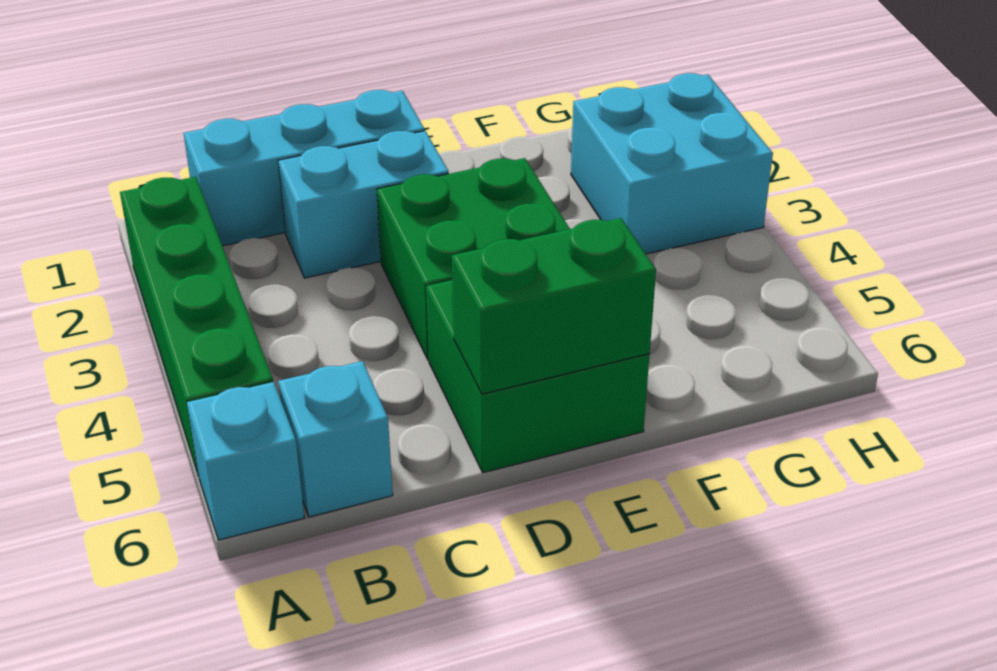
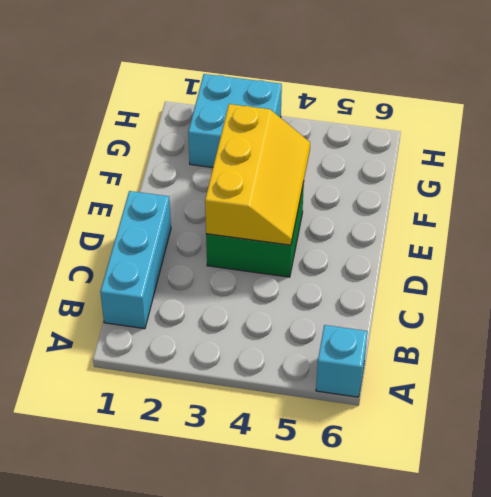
yellow 2x3 slope [205,104,310,245] -> none
none -> green 1x4 brick [120,177,273,476]
none -> cyan 1x1 brick [278,361,393,517]

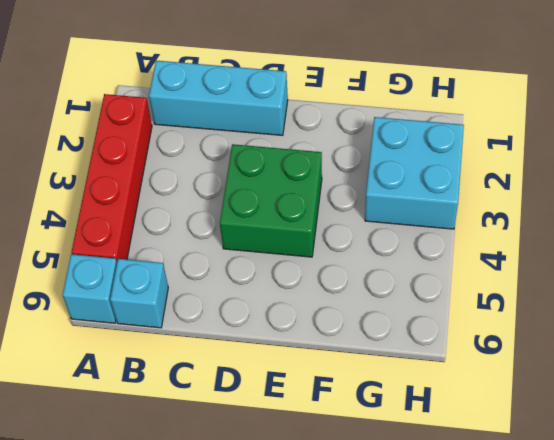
red 1x4 brick [72,94,152,261] -> green 1x4 brick [120,177,273,476]
none -> cyan 1x2 brick [278,131,449,278]
none -> green 2x2 brick [426,280,649,473]

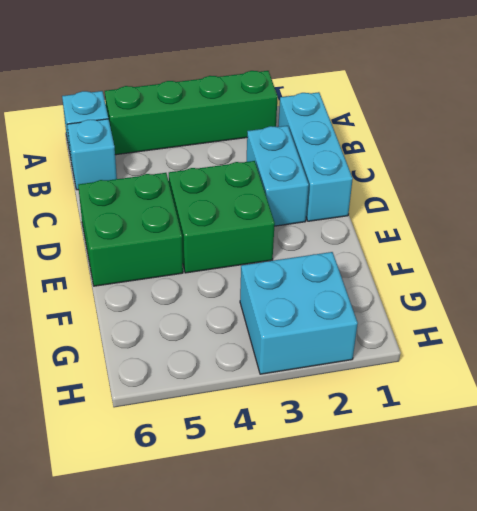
none -> green 1x2 brick [452,218,656,394]

